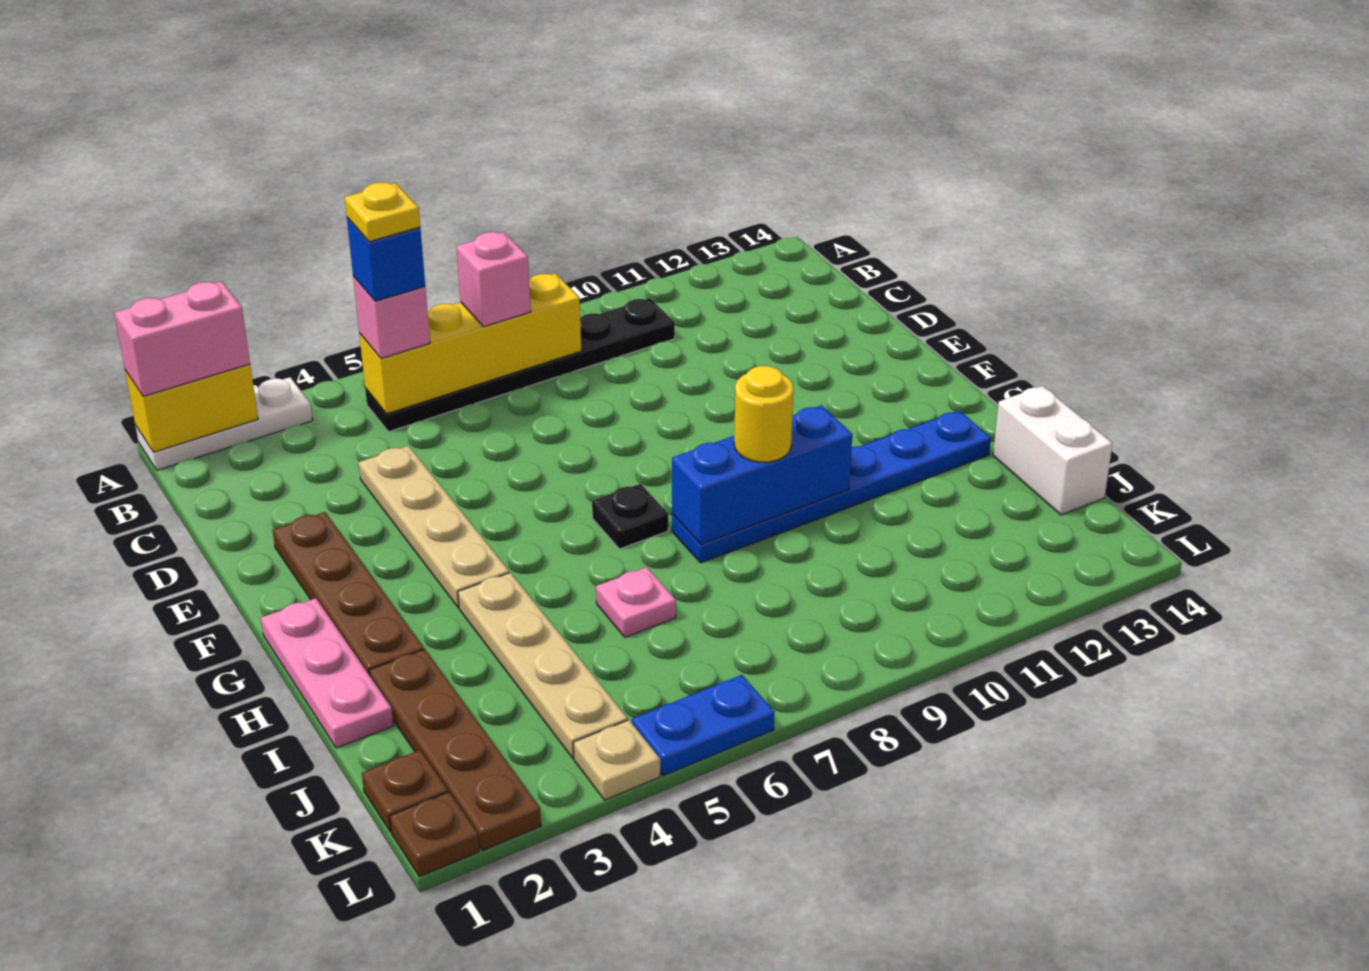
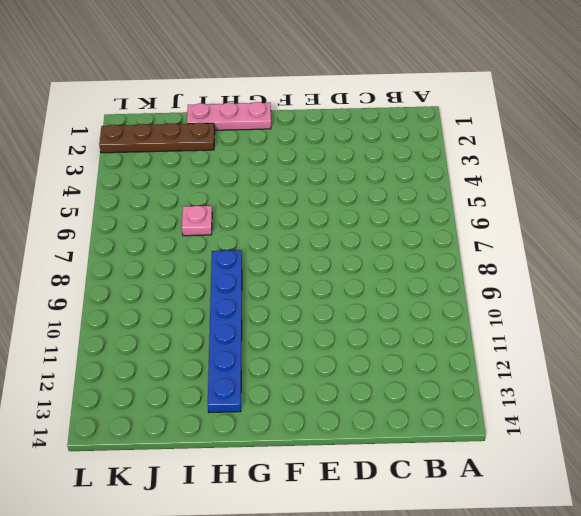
none -> white 1x3 plate [135,377,313,470]
none -> black 1x6 plate [365,298,675,432]
none -> tan 1x4 plate [359,446,509,608]

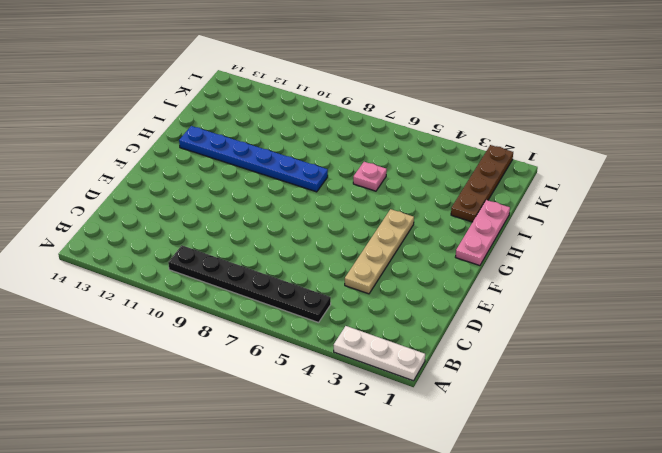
none -> brown 1x4 plate [273,512,424,675]
none -> black 1x1 plate [592,484,668,549]
none -> tan 1x4 plate [458,573,628,758]

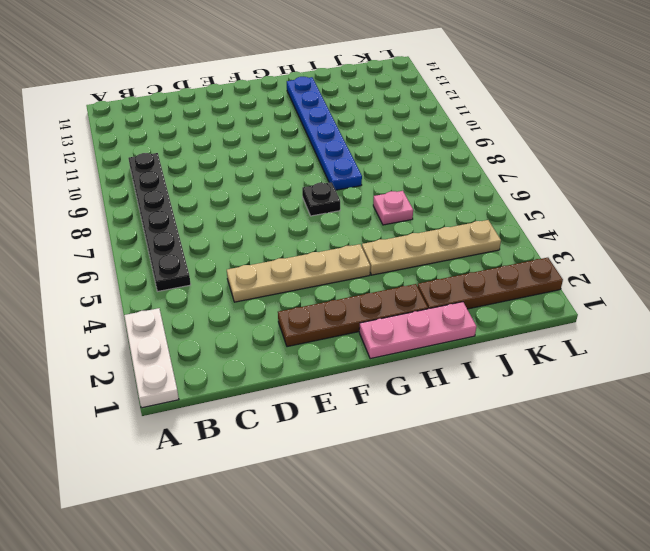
none -> white 1x2 brick [993,386,1113,515]
none -> brown 1x1 plate [362,750,448,832]
none -> brown 1x1 plate [390,792,479,877]

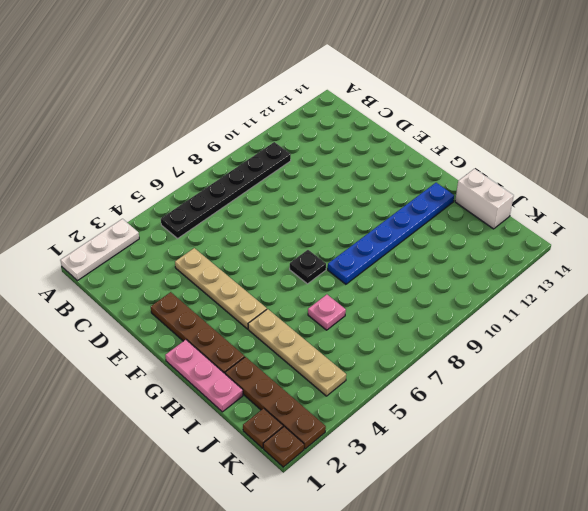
none -> tan 1x1 plate [573,720,660,800]
none -> blue 1x2 plate [632,675,775,776]
none -> yellow 1x2 brick [125,364,258,452]

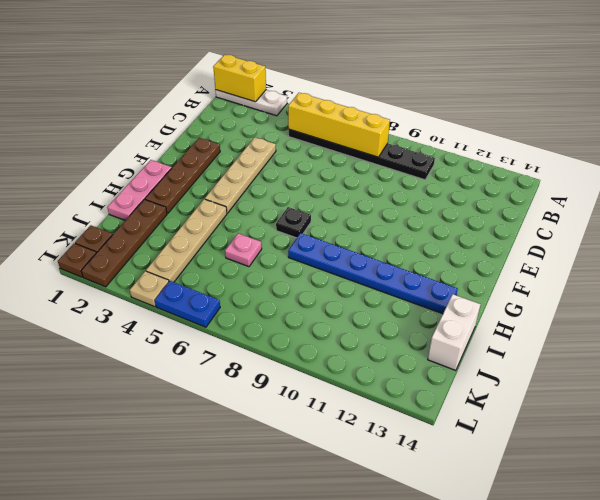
none -> blue 1x3 brick [672,405,852,544]
none -> pink 1x2 brick [114,281,250,396]
none -> pink 1x1 brick [353,276,430,359]

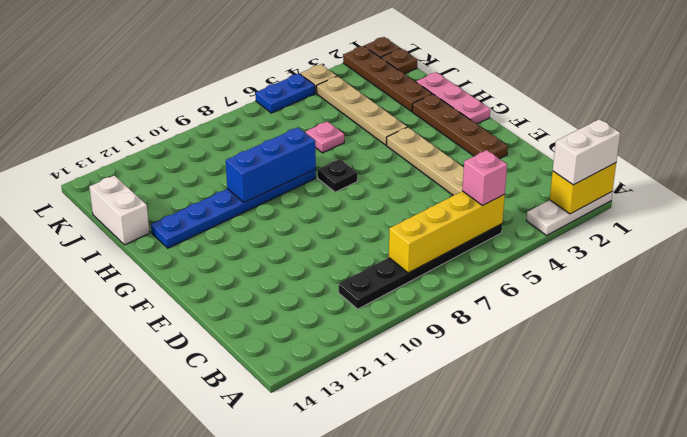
white 1x2 brick [553,119,620,185] -> pink 1x2 brick [114,281,250,396]
none -> pink 1x1 brick [456,232,531,327]
none -> yellow 1x1 round brick [734,366,793,462]
none -> blue 1x1 brick [347,218,425,301]

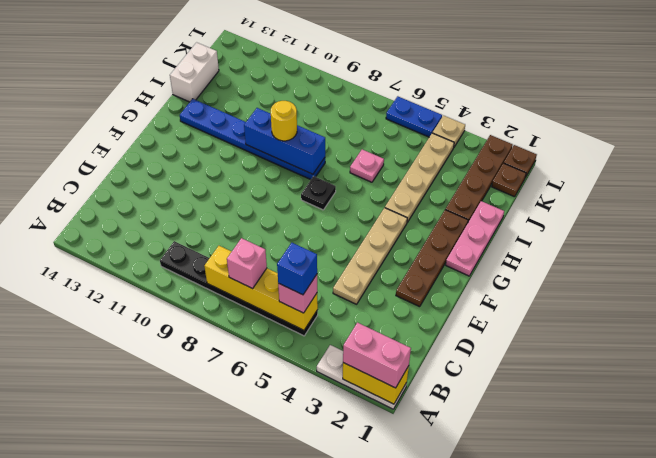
none -> yellow 1x1 plate [345,183,420,242]

